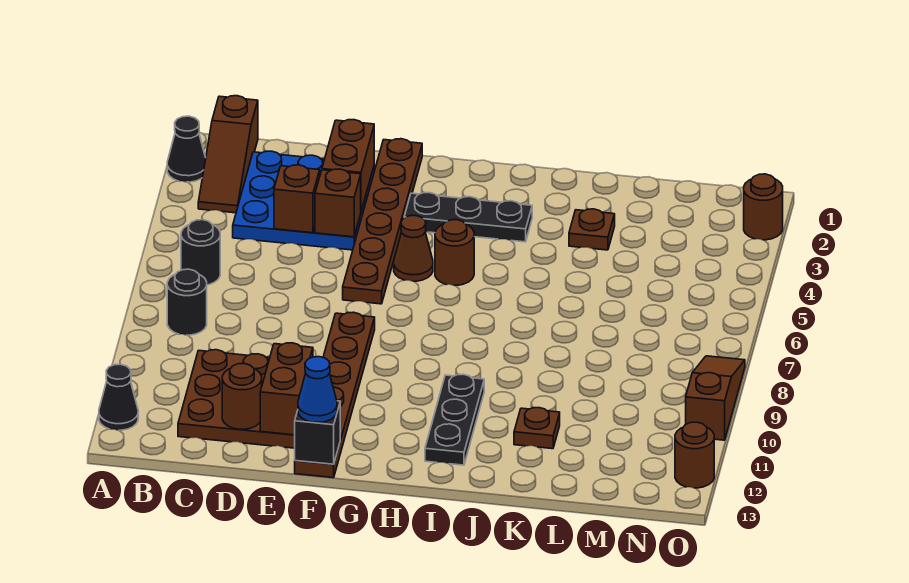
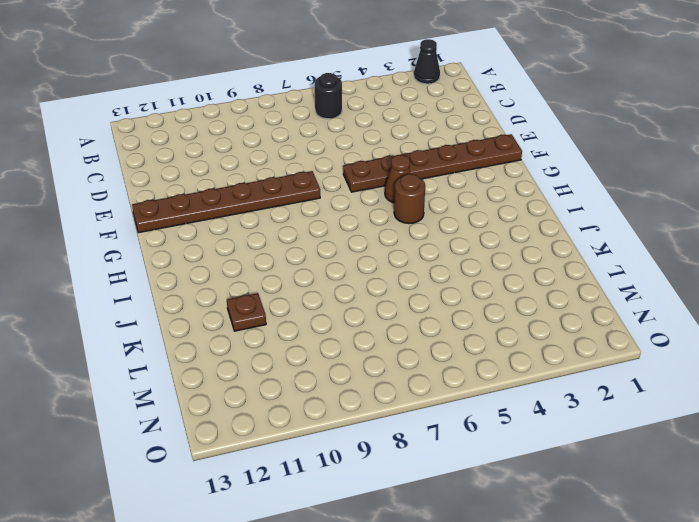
none -> black 1x1 cone [99,364,138,430]
none -> brown 1x3 slope [198,96,258,213]
none -> black 1x1 round brick [167,269,207,335]

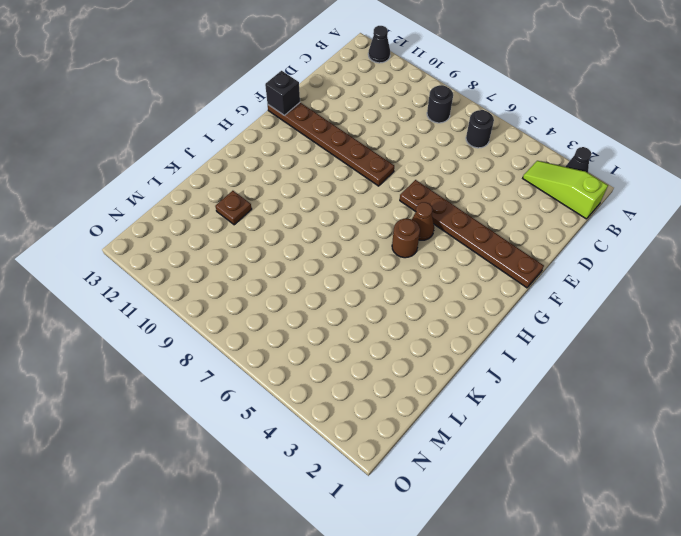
lime 1x3 slope [523,161,608,219] -> brown 1x3 slope [198,96,258,213]
none -> blue 3x3 plate [233,151,374,250]
none -> brown 3x3 plate [178,350,295,448]
none -> black 1x3 plate [404,193,532,242]

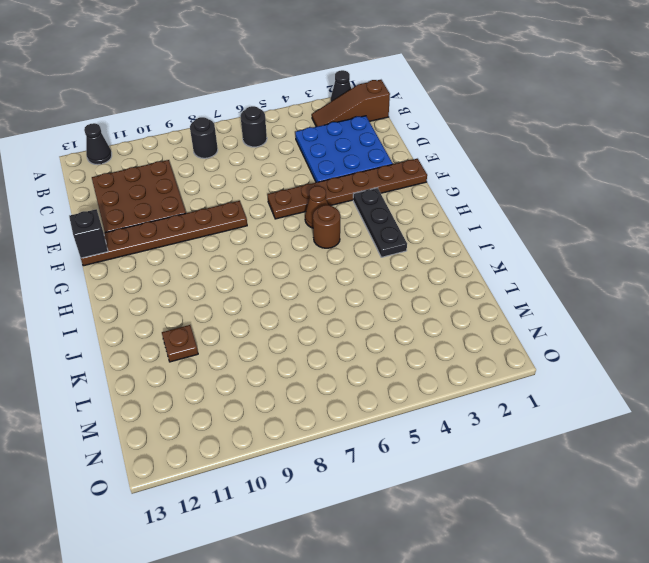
none -> black 1x3 plate [425,374,484,465]
none -> brown 1x1 plate [569,209,615,250]
none -> brown 1x1 round brick [744,174,783,240]

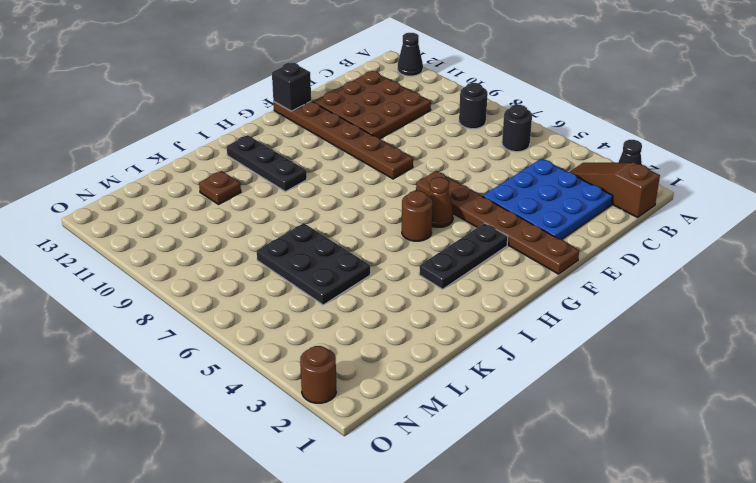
black 2x3 plate [257,223,370,305] -> none
none -> brown 1x1 plate [569,209,615,250]
none -> brown 1x3 slope [686,356,745,440]
none -> brown 1x1 round brick [675,422,714,488]

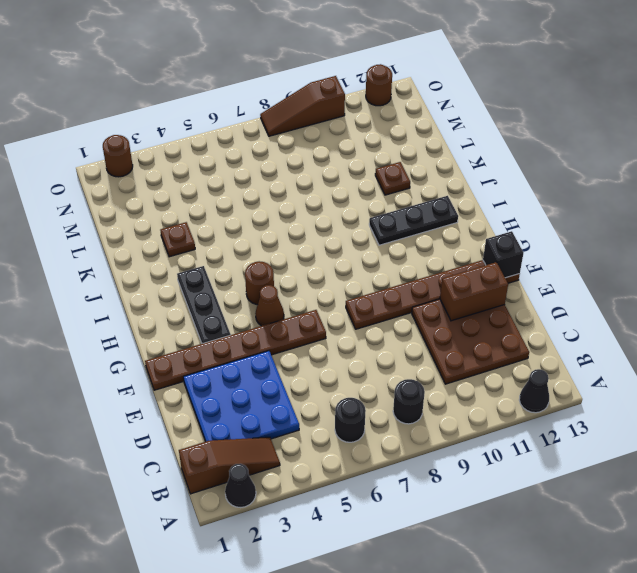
none -> brown 1x1 brick [274,165,320,233]
none -> brown 1x1 round brick [222,364,262,429]
none -> brown 1x2 brick [322,120,374,211]

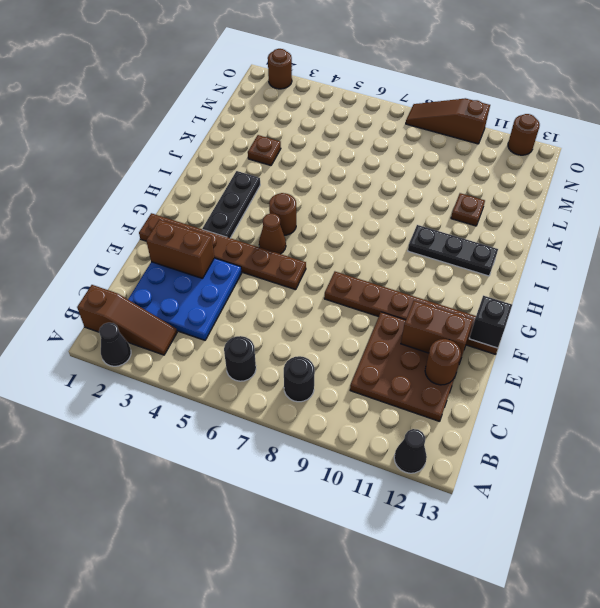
none -> brown 1x1 brick [274,165,320,233]
none -> brown 1x1 brick [315,169,361,237]
none -> blue 1x1 cone [298,357,337,422]

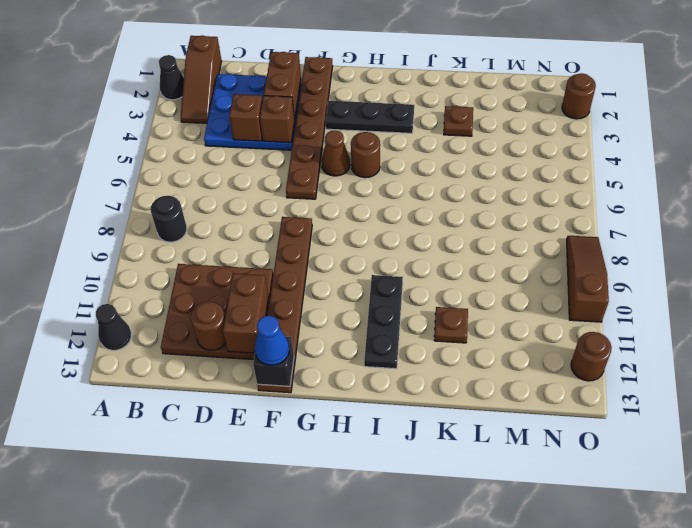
none -> black 1x1 round brick [181,220,220,285]

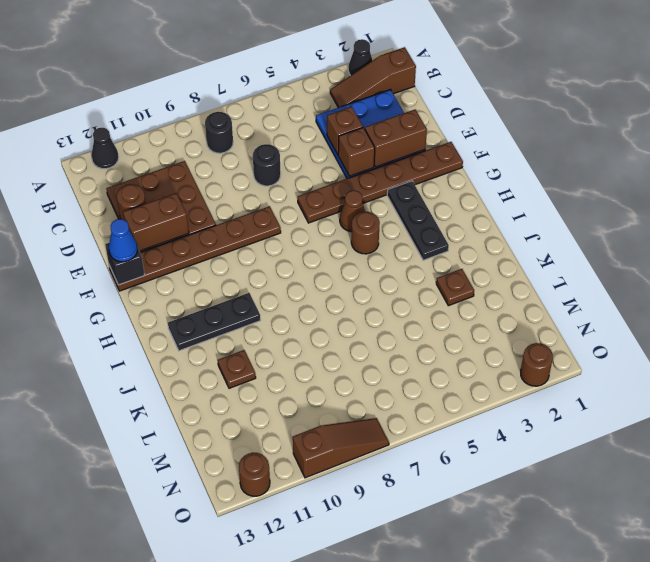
black 1x1 round brick [253,144,281,186] -> black 1x1 round brick moved to [181,220,220,285]

